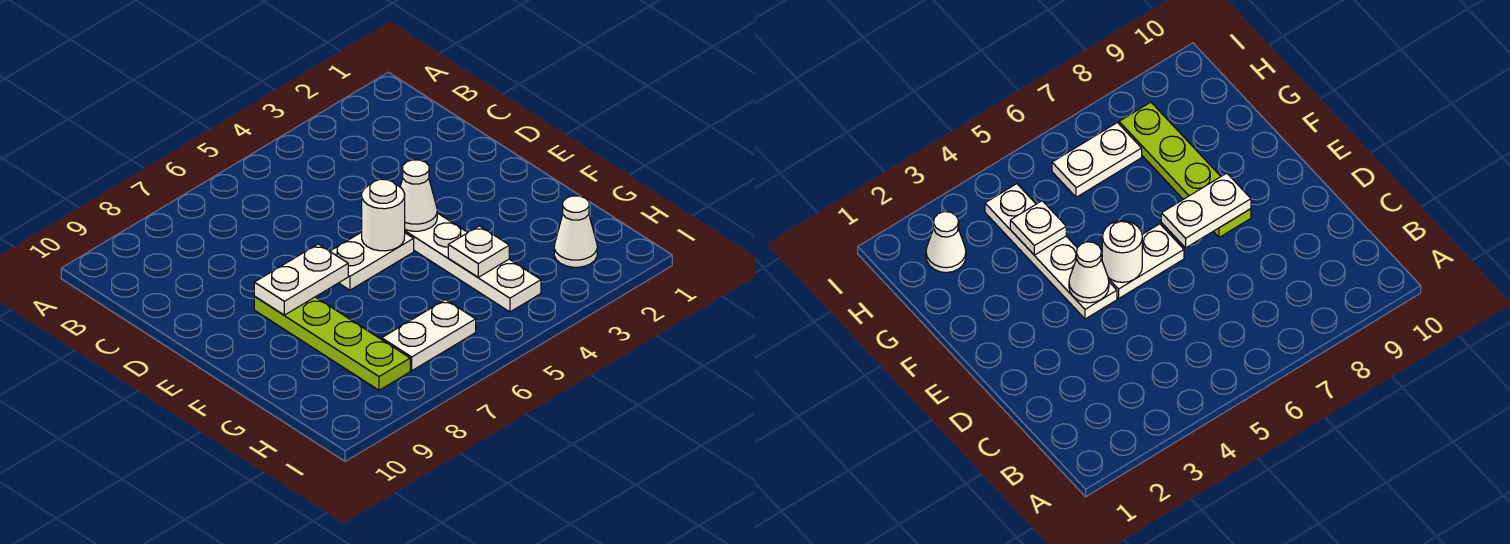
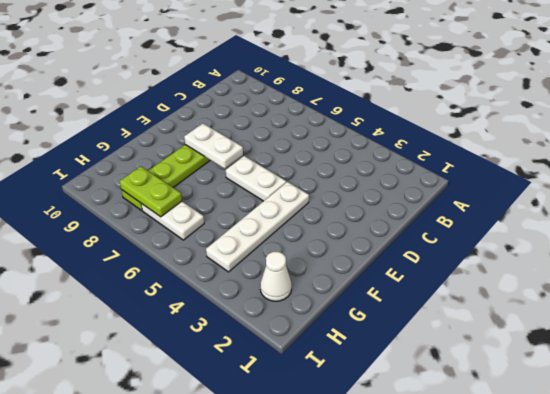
lime 1x2 plate [120,166,182,217] -> none
none -> white 1x1 cone [400,160,437,231]
none -> white 1x1 round brick [362,179,405,251]

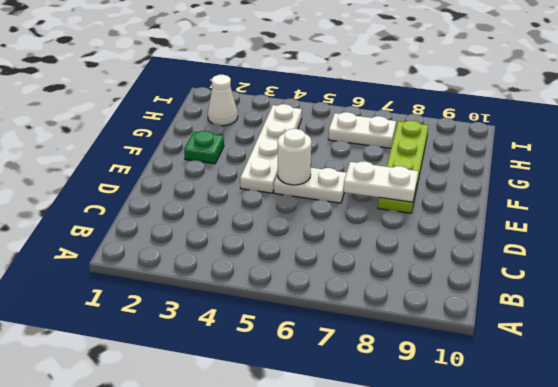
green 1x1 plate [184,131,224,164] -> none
none -> white 1x1 cone [400,160,437,231]
none -> white 1x1 plate [448,226,509,277]

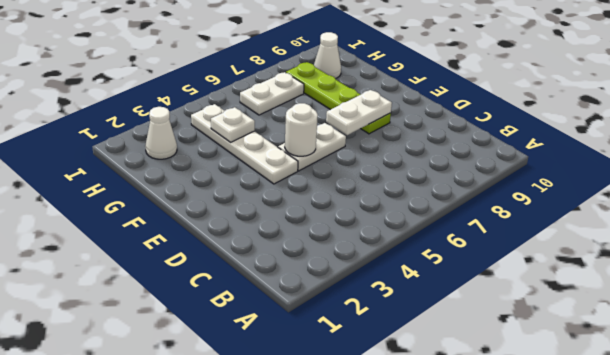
white 1x1 cone [314,32,341,79] -> white 1x1 cone moved to [400,160,437,231]

